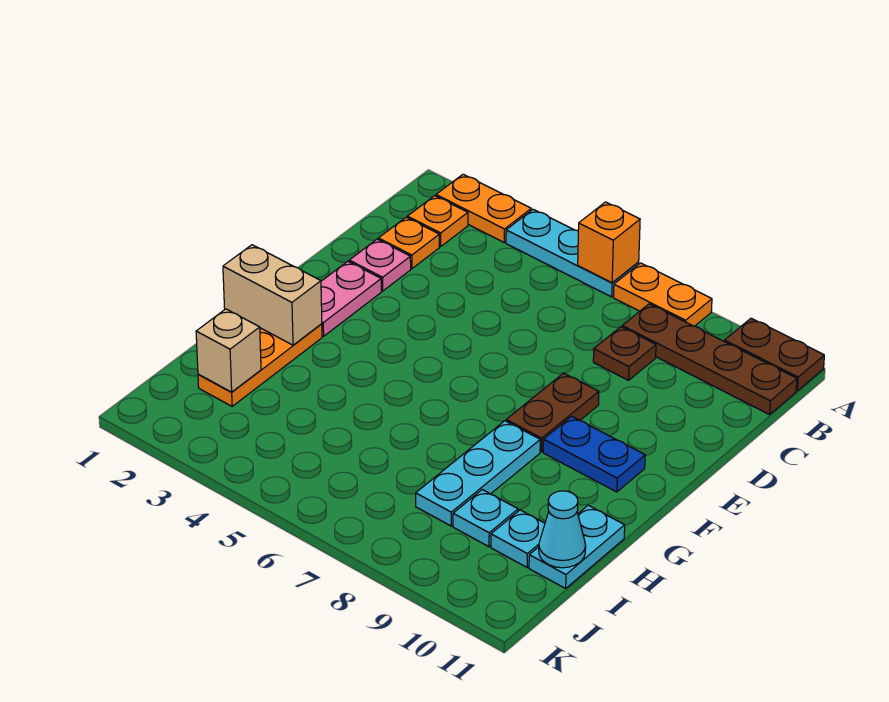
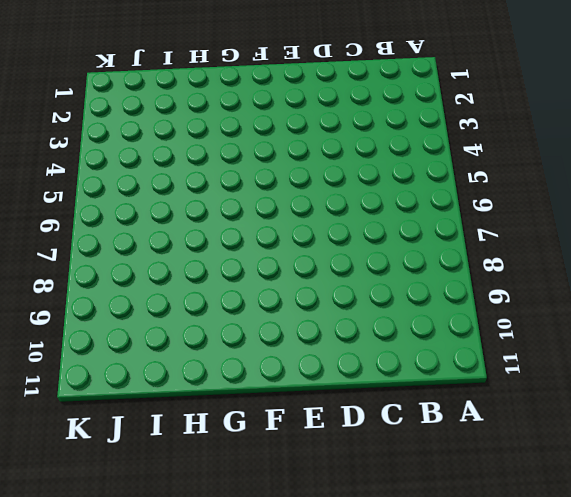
none -> orange 1x2 plate [436,174,531,242]
none -> cyan 1x3 plate [506,209,639,297]
none -> orange 1x2 plate [614,263,712,326]

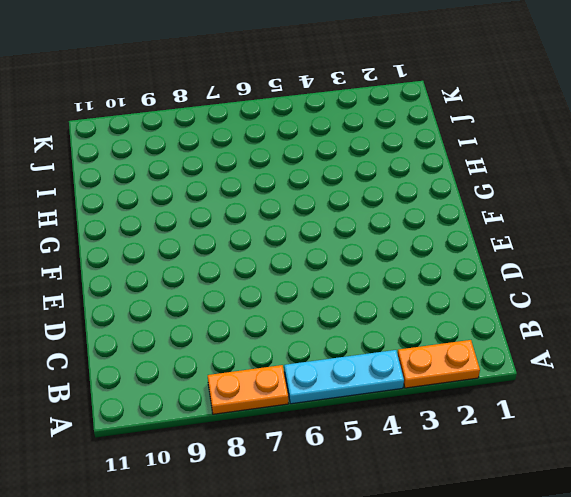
none -> brown 1x2 plate [725,318,824,391]
none -> orange 1x1 plate [407,196,468,247]
none -> brown 1x4 plate [622,304,797,415]

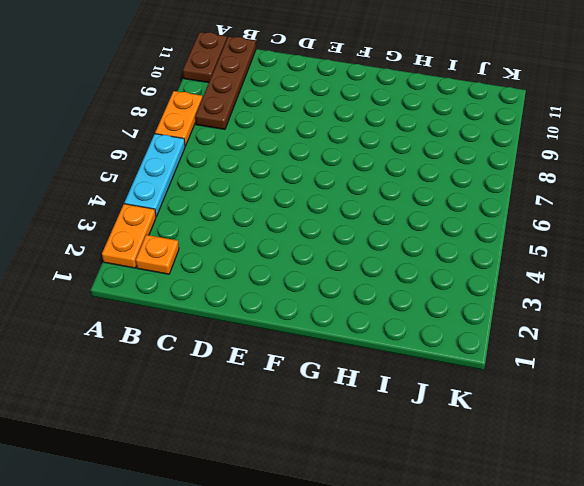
none -> orange 1x1 plate [379,217,439,269]
none -> brown 1x1 plate [593,327,656,380]
none -> pink 1x1 plate [349,239,411,291]

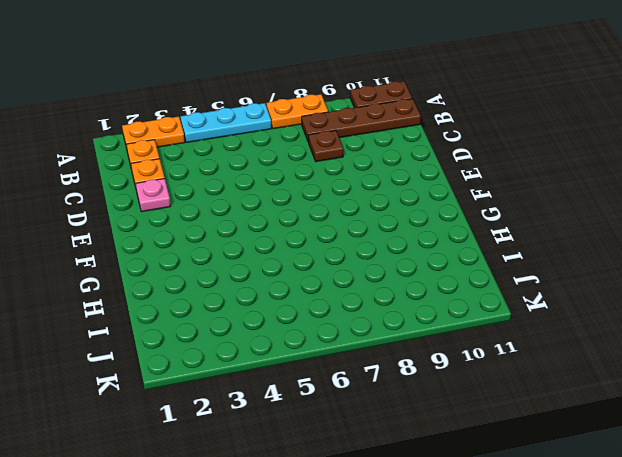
none -> pink 1x2 plate [321,261,381,336]
none -> brown 1x2 plate [506,373,599,452]
none -> blue 1x2 plate [543,416,645,492]

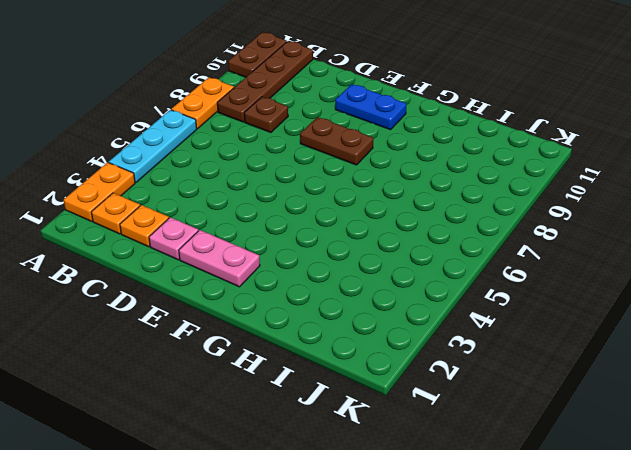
blue 1x2 plate [335,84,406,130] -> blue 1x2 plate turned to [543,416,645,492]
none -> orange 1x3 plate [198,324,322,406]
none -> cyan 1x3 plate [416,421,540,526]
none -> cyan 1x2 plate [529,505,625,588]

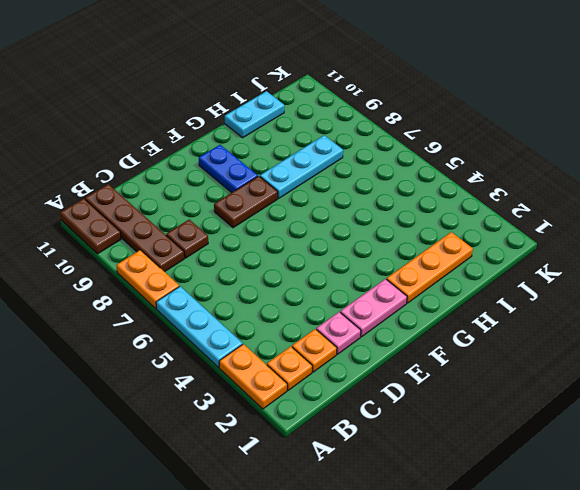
none -> cyan 1x1 plate [453,490,518,547]
none -> cyan 1x1 plate [491,510,545,567]
none -> orange 1x1 brick [578,202,640,283]

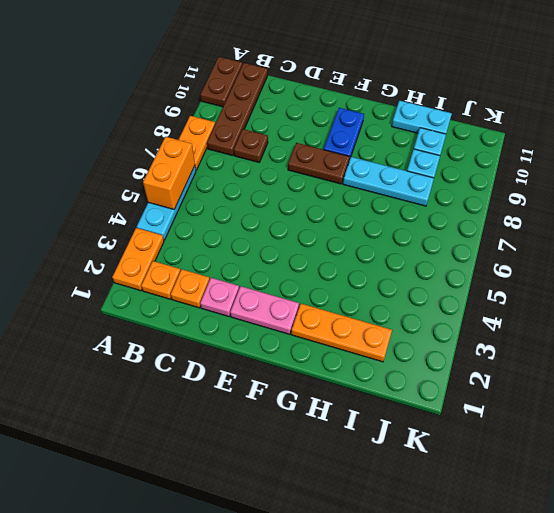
orange 1x2 brick [143,137,195,209] -> orange 1x1 brick [578,202,640,283]
none -> tan 1x2 brick [223,245,322,345]
none -> tan 1x1 brick [196,309,261,392]
none -> cyan 1x1 cone [539,491,586,568]

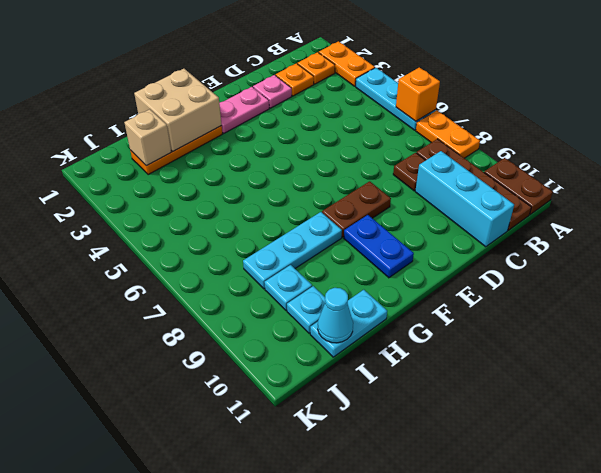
cyan 1x3 brick [415,151,514,247] -> none
tan 2x2 brick [134,69,222,151] -> tan 1x2 brick [223,245,322,345]

